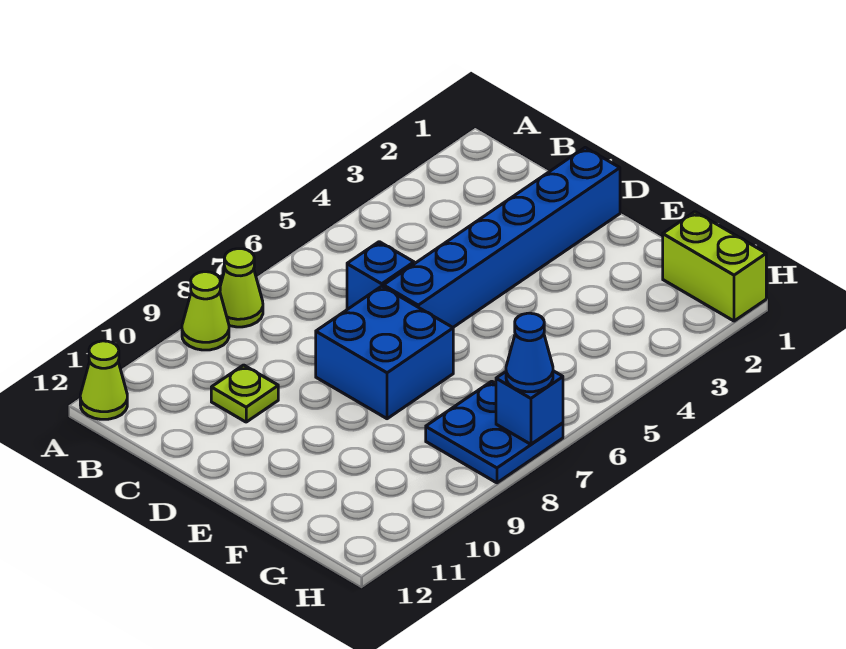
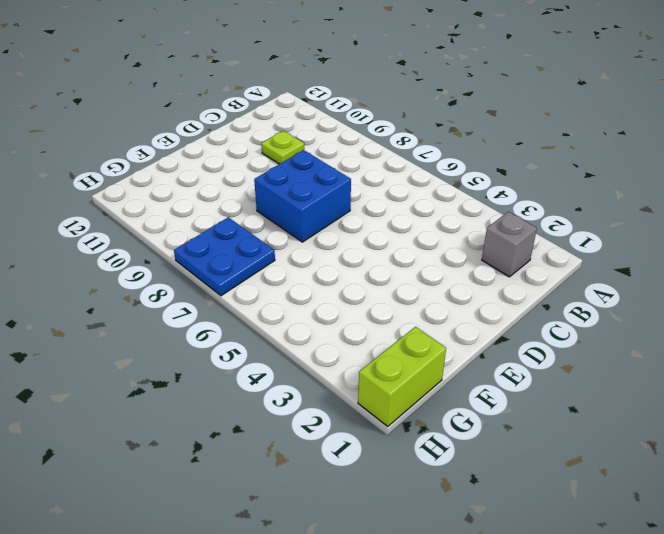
grey 1x1 brick [482,212,537,277] -> none
none -> lime 1x1 cone [220,249,263,327]
none -> lime 1x1 cone [182,272,229,350]

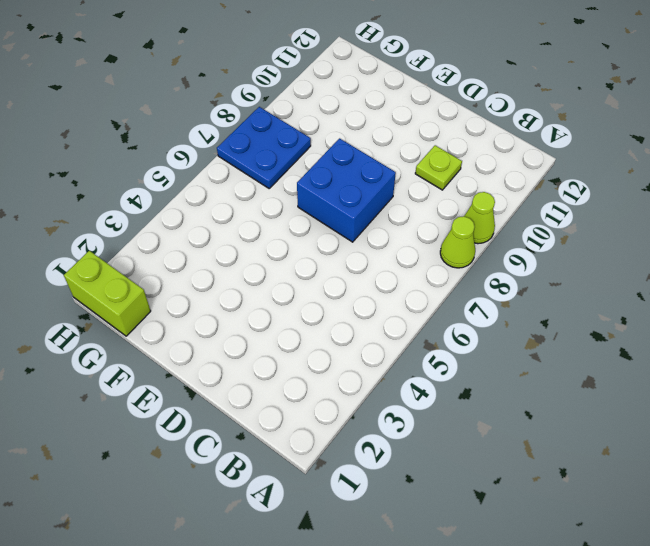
none -> lime 1x1 cone [80,341,127,419]
none -> blue 1x1 brick [347,242,414,309]

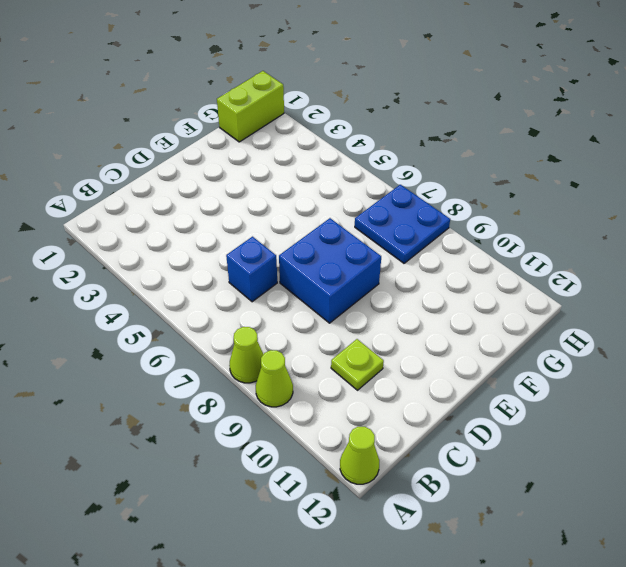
none -> blue 1x6 brick [383,148,620,327]
none -> blue 1x1 brick [496,371,563,444]

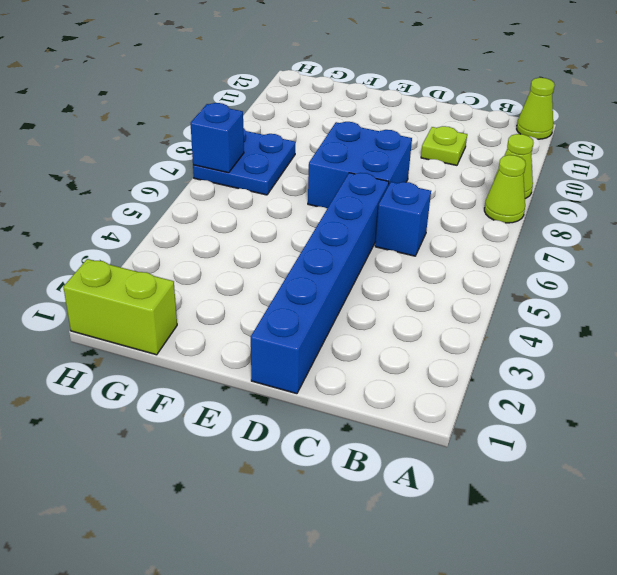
none -> blue 1x1 cone [506,313,553,392]

